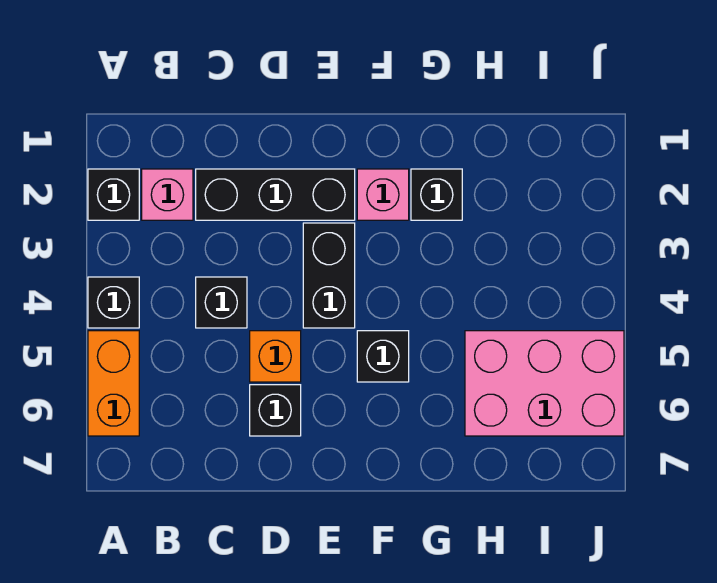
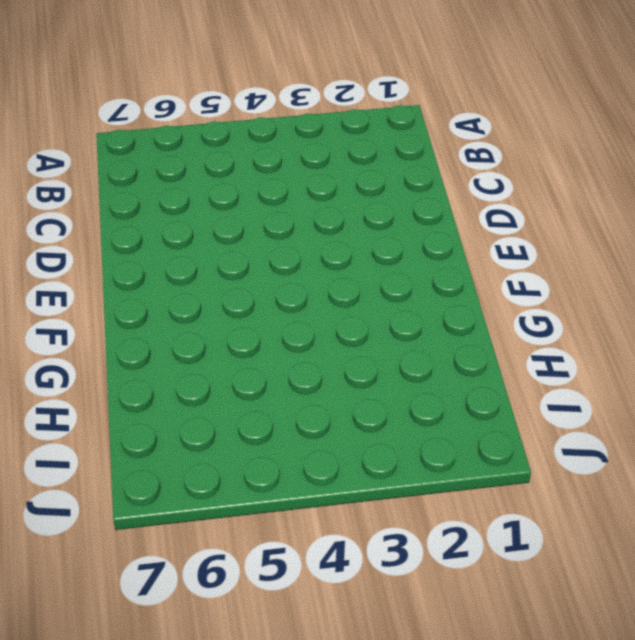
none -> black 1x1 brick [88,169,139,220]
none -> black 1x1 brick [88,277,139,328]
none -> orange 1x2 brick [88,331,139,436]

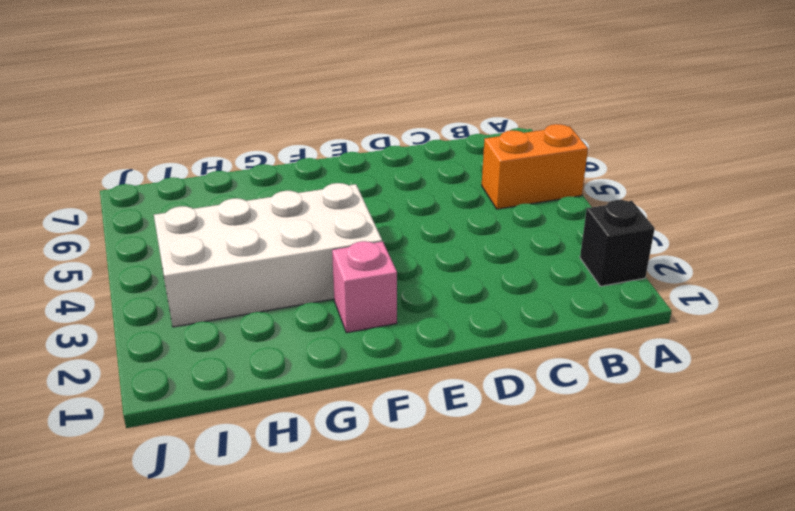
orange 1x2 brick [482,124,588,209] -> orange 1x2 brick turned to [88,331,139,436]
white 2x4 brick [154,183,382,327] -> none
none -> black 1x1 brick [88,277,139,328]
none -> pink 1x1 brick [142,169,193,220]
none -> black 1x3 brick [196,169,355,220]

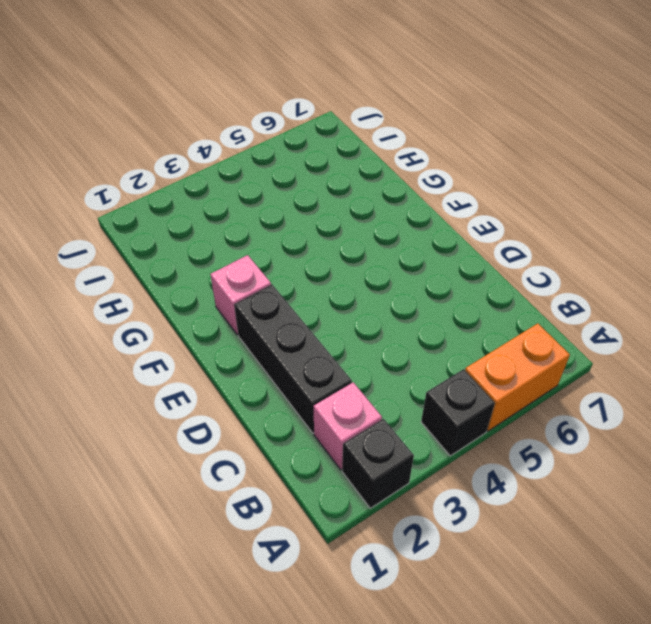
none -> black 1x1 brick [196,277,247,328]
none -> orange 1x1 brick [250,331,301,382]
none -> black 1x1 brick [250,385,301,436]

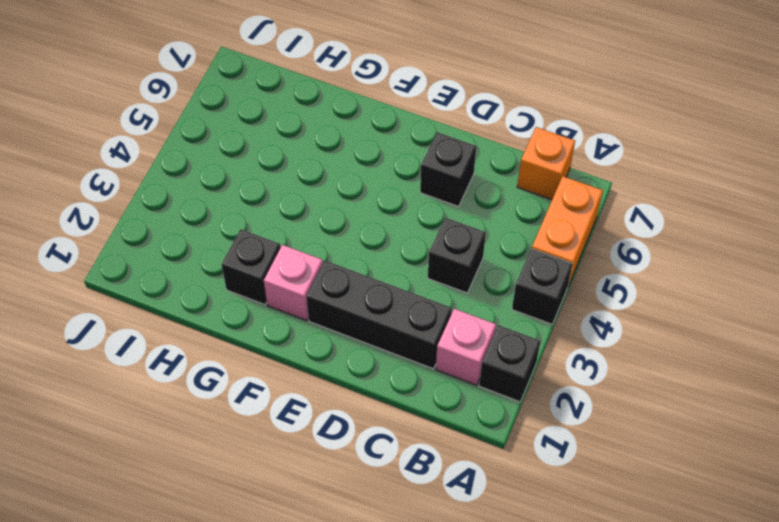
orange 1x1 brick [517,127,575,200] -> orange 1x1 brick moved to [250,331,301,382]
none -> black 1x2 brick [303,223,355,328]
none -> black 1x1 brick [357,331,409,382]
none -> pink 2x3 brick [465,331,624,436]

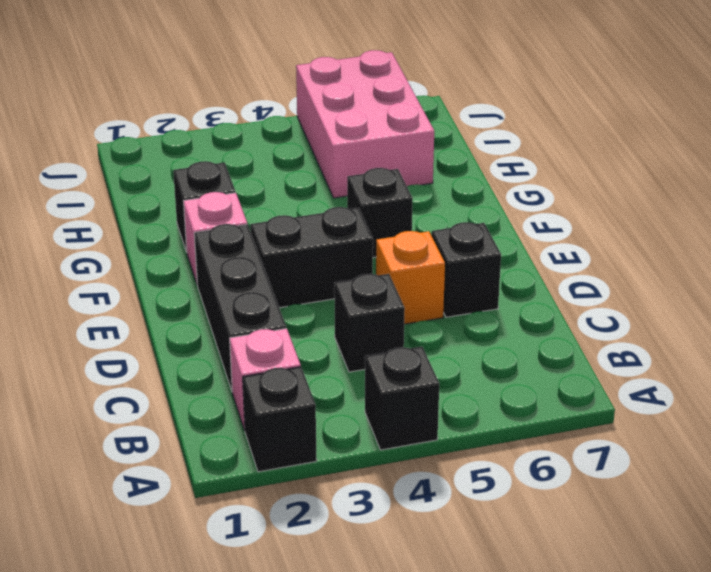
none -> orange 1x2 brick [88,331,139,436]

